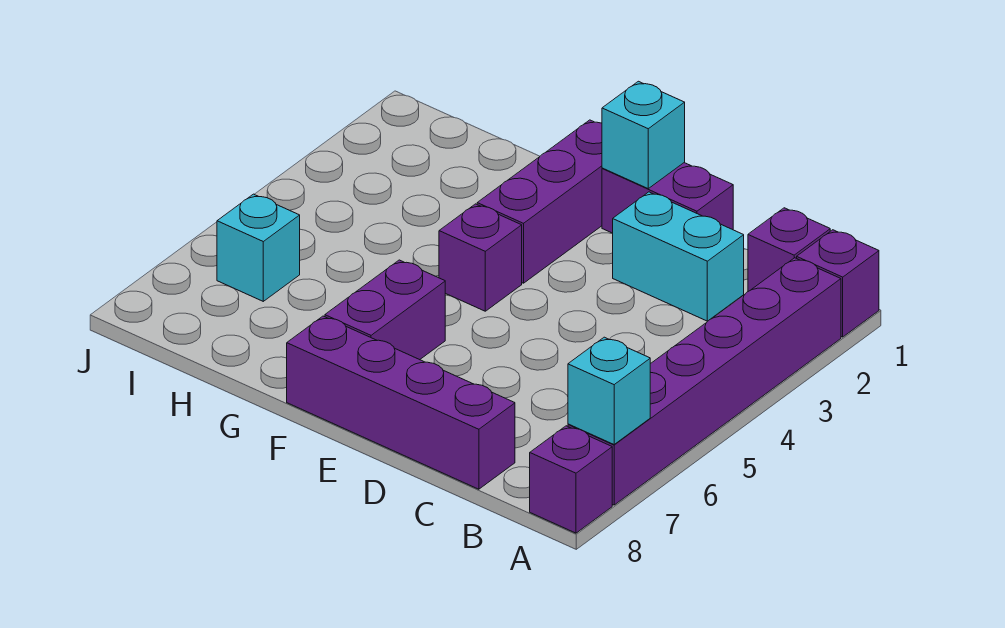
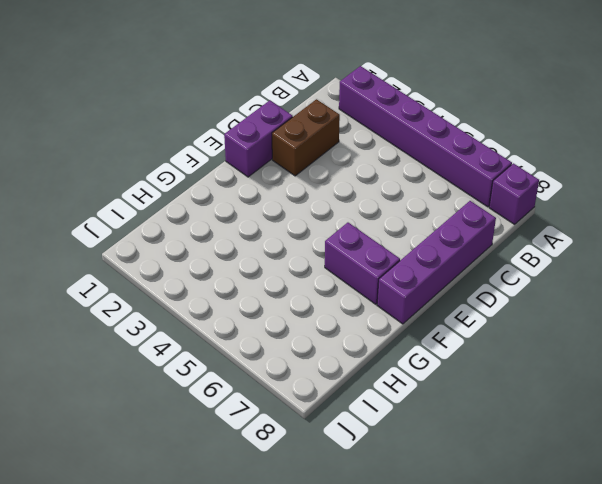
brown 1x2 brick [272,99,340,176] -> cyan 1x2 brick [613,192,744,321]
none -> purple 1x1 brick [797,230,879,337]
none -> purple 1x1 brick [748,208,830,291]
none -> purple 1x3 brick [477,120,602,283]

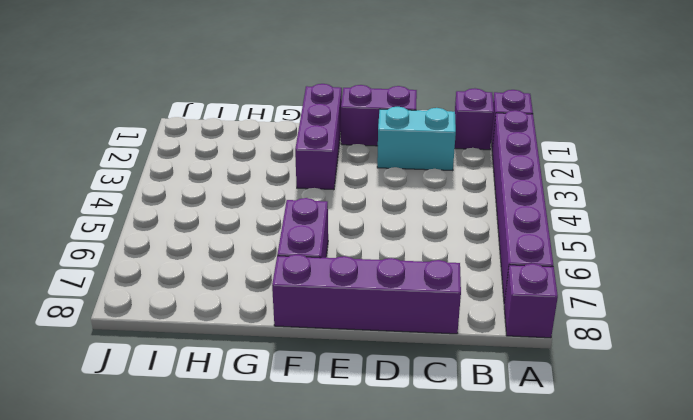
none -> purple 1x1 brick [439,204,522,311]
none -> cyan 1x1 brick [217,194,300,301]
none -> cyan 1x1 brick [568,337,650,444]

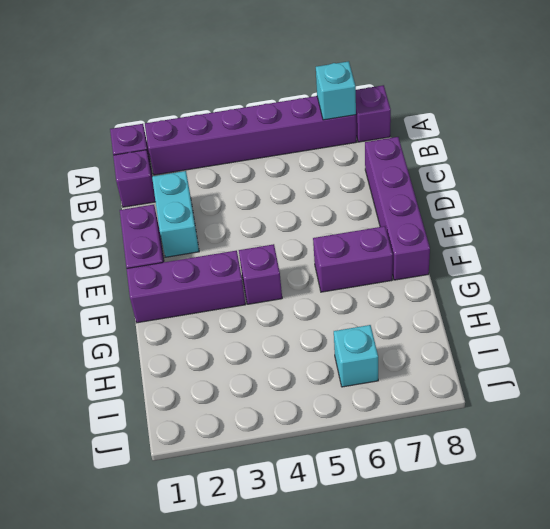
none -> cyan 1x1 brick [602,81,685,188]

